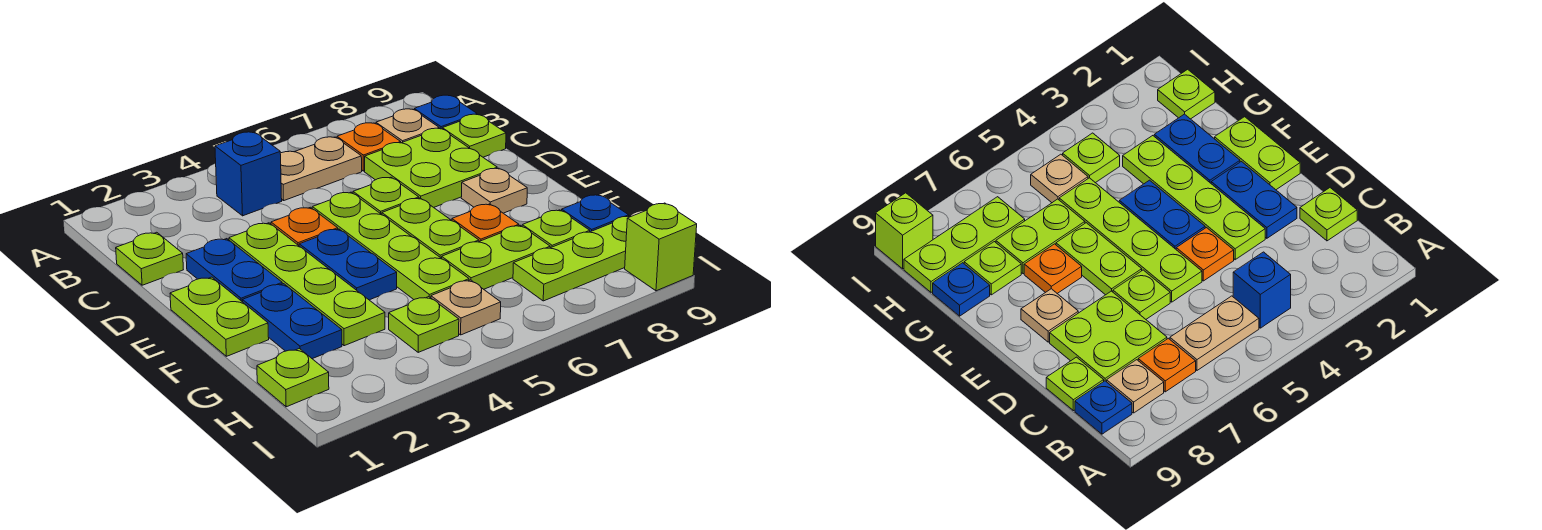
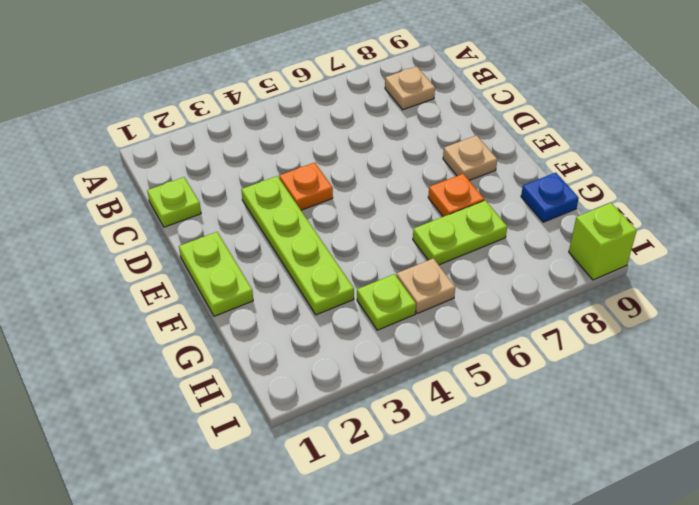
none -> blue 1x1 brick [215,132,282,216]
none -> tan 1x2 plate [280,137,362,201]
none -> orange 1x1 plate [337,123,401,171]

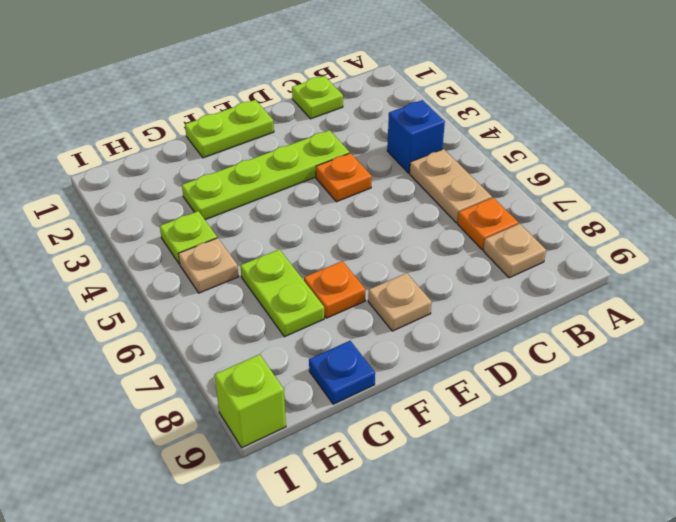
none -> blue 1x1 plate [414,95,477,129]
none -> lime 2x2 plate [365,128,497,207]
none -> lime 1x1 plate [442,114,506,157]

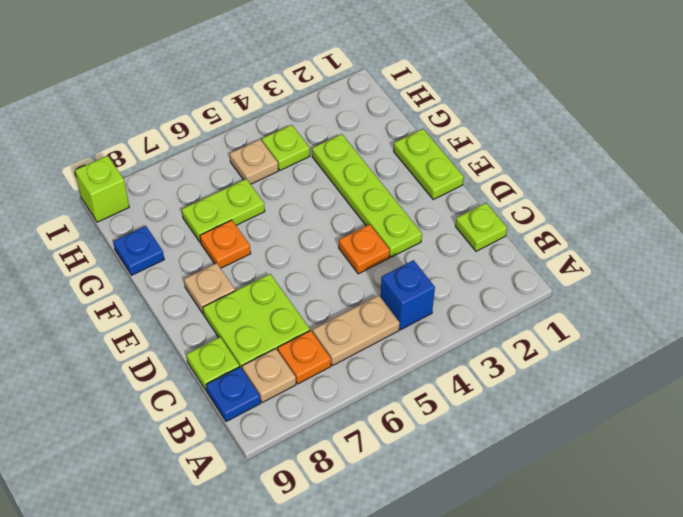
none -> blue 1x2 plate [186,239,282,302]
none -> lime 1x4 plate [312,192,469,299]
none -> lime 1x1 plate [353,177,419,214]

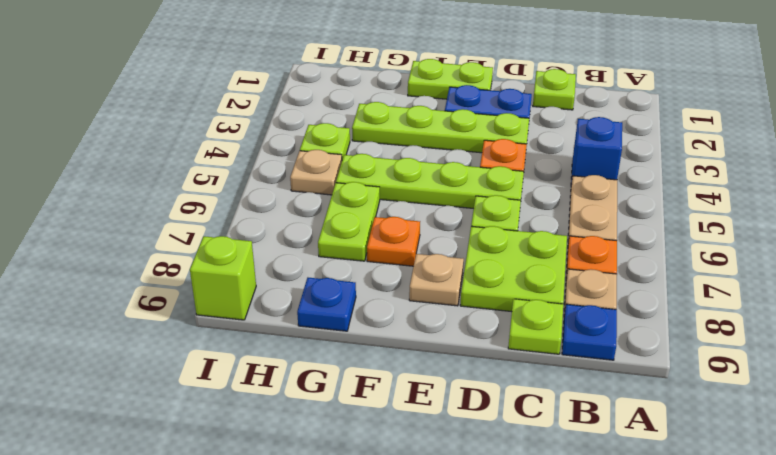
none -> blue 1x2 plate [299,229,397,300]
none -> lime 1x2 plate [382,198,479,258]
none -> blue 1x2 plate [242,284,342,359]

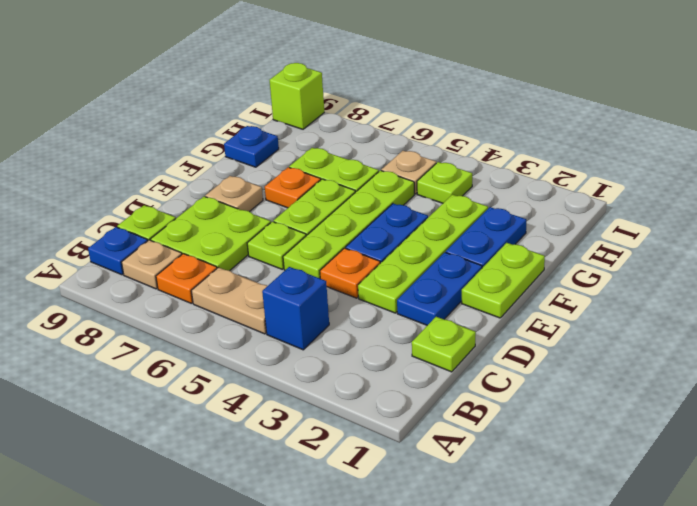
none -> lime 1x1 plate [522,210,590,248]
none -> lime 1x1 plate [257,349,329,407]
none -> lime 1x3 plate [513,216,631,301]

